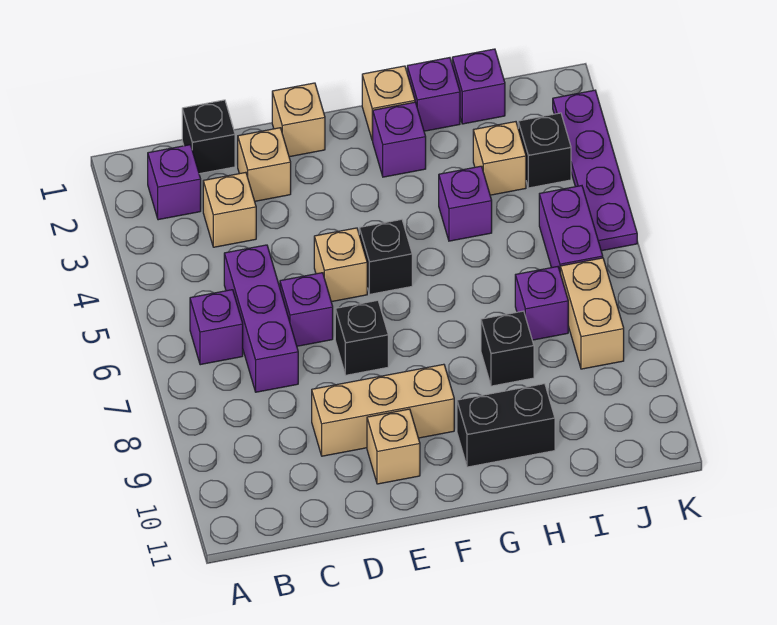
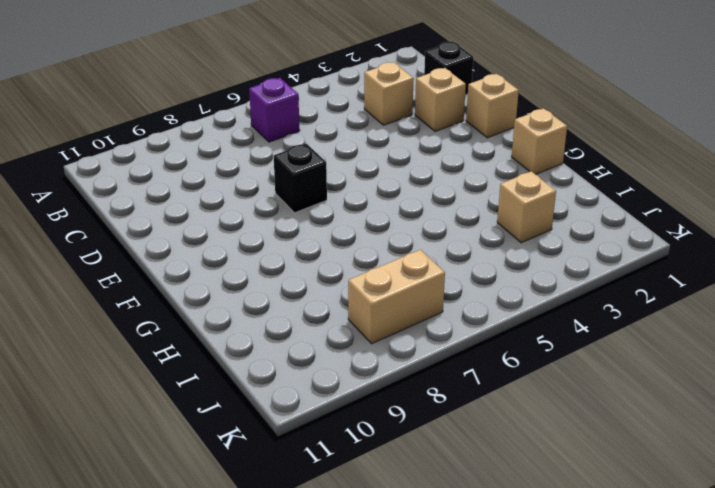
none -> purple 1x1 brick [148,145,201,220]
none -> purple 1x3 brick [224,245,298,392]
none -> purple 1x1 brick [280,273,333,346]

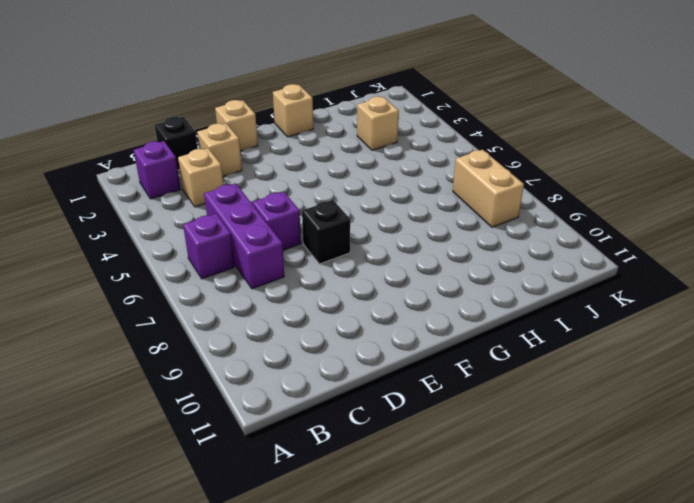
none -> tan 1x3 brick [312,364,454,456]
none -> tan 1x1 brick [314,228,367,302]
none -> tan 1x1 brick [367,409,420,484]

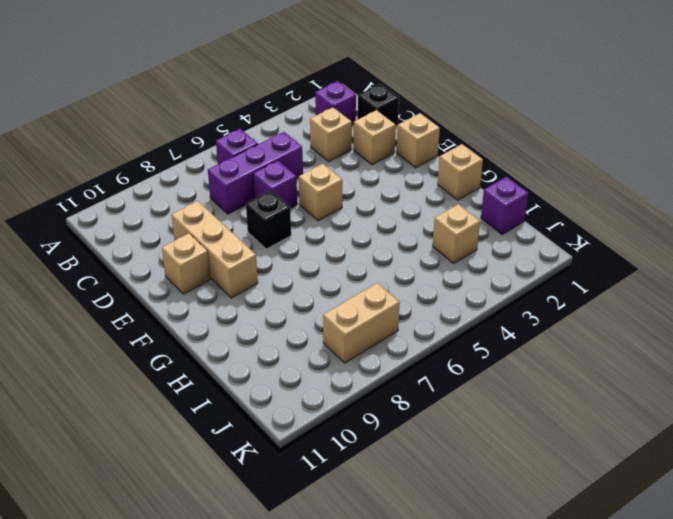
none -> black 1x1 brick [359,219,412,294]
none -> purple 1x1 brick [373,102,426,177]
none -> black 1x2 brick [457,384,555,467]

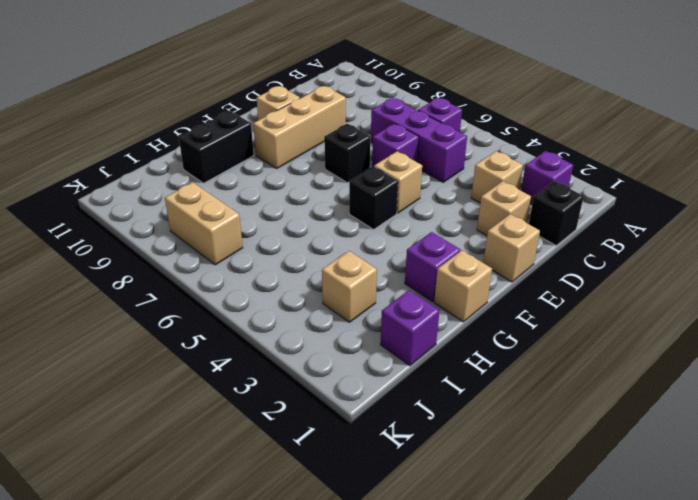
none -> purple 1x1 brick [407,58,460,131]
none -> purple 1x1 brick [439,166,492,241]
none -> black 1x1 brick [481,311,534,386]

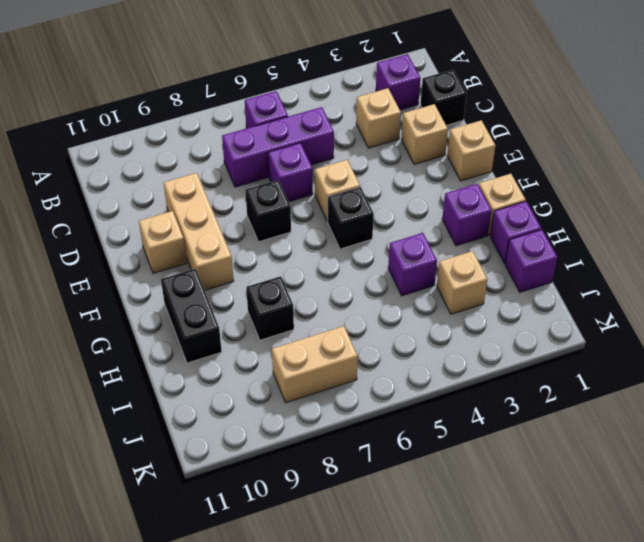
none -> purple 1x1 brick [515,267,568,340]
none -> black 1x1 brick [518,113,571,188]
none -> purple 1x2 brick [539,186,603,271]

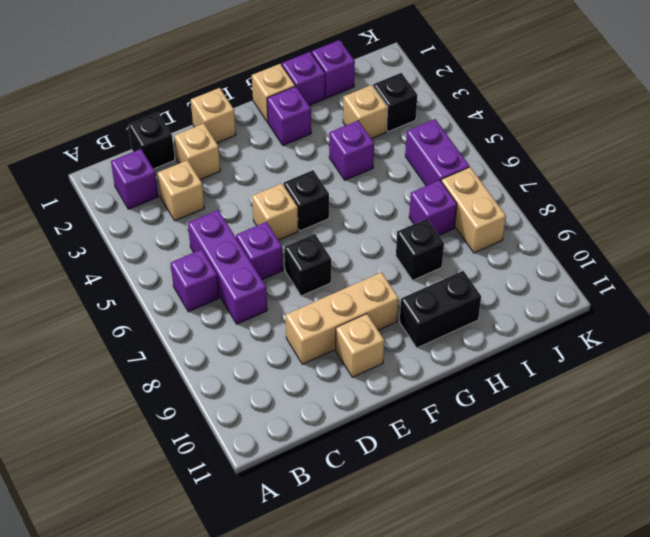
none -> purple 1x4 plate [553,90,637,251]

